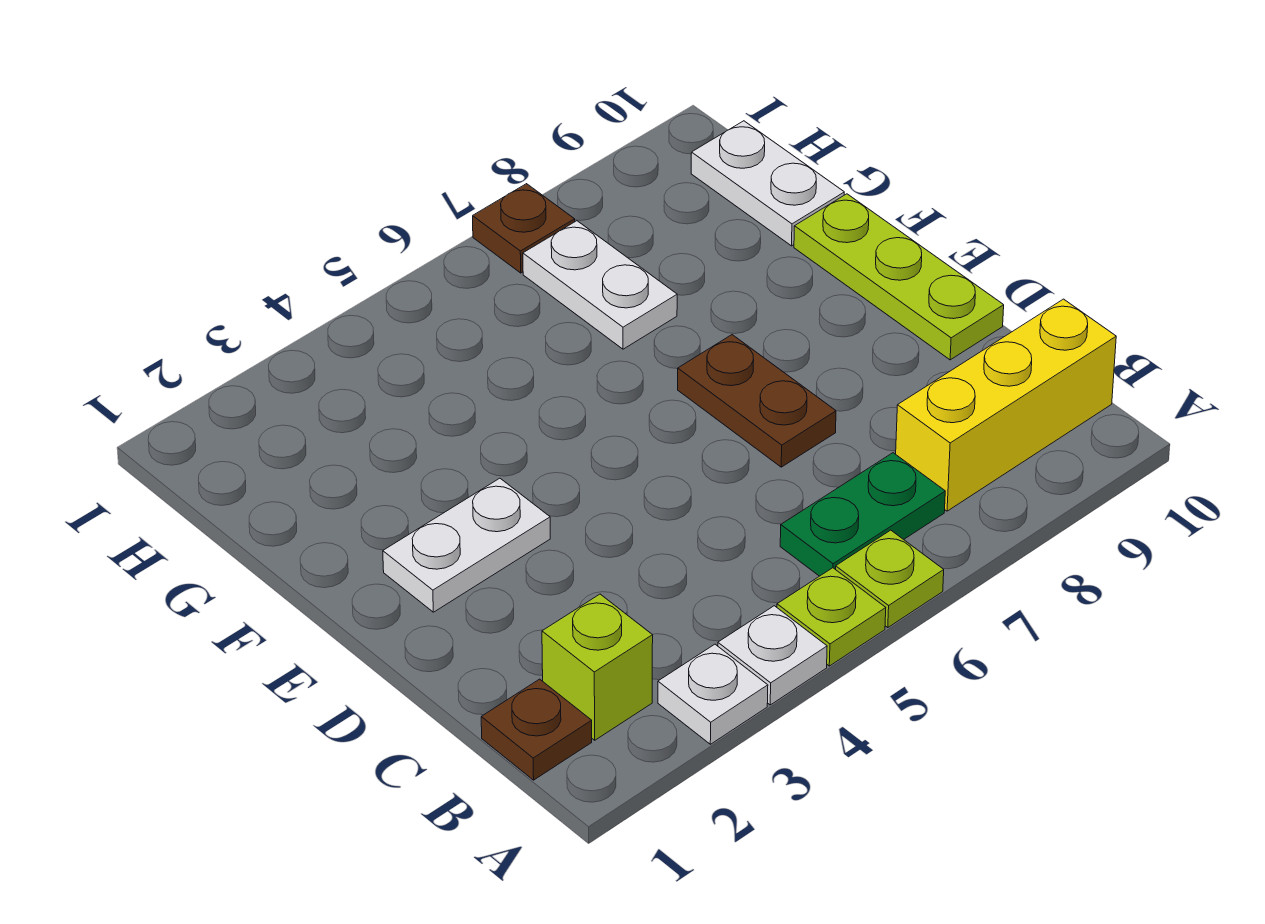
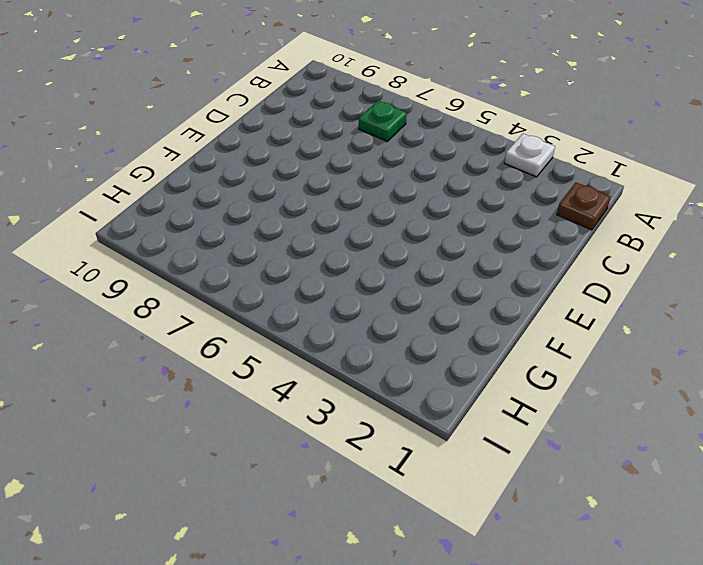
green 1x1 plate [359,101,407,141] -> green 1x2 plate [780,453,945,576]
none -> white 1x1 plate [718,606,827,705]
none -> lime 1x1 plate [777,568,886,666]
none -> lime 1x1 plate [836,530,944,628]

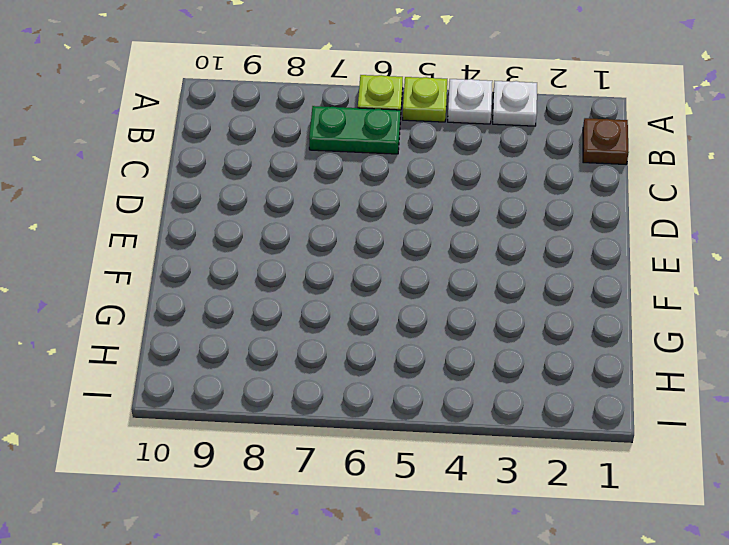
none -> lime 1x1 brick [542,594,653,740]
none -> yellow 1x3 brick [896,299,1116,511]
none -> brown 1x2 plate [678,335,836,467]

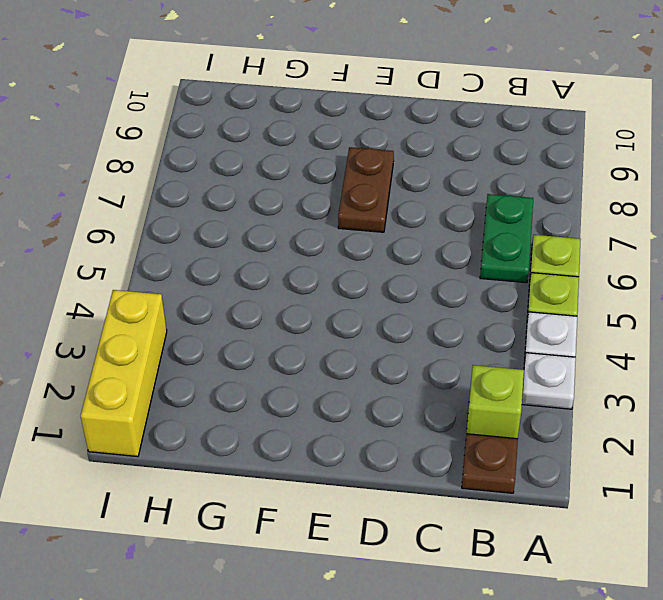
brown 1x2 plate [338,147,394,232] -> brown 1x2 plate turned to [678,335,836,467]
yellow 1x3 brick [81,290,167,457] -> yellow 1x3 brick moved to [896,299,1116,511]
none -> lime 1x3 plate [794,194,1004,360]
none -> white 1x2 plate [383,478,550,612]
none -> white 1x2 plate [523,221,677,349]

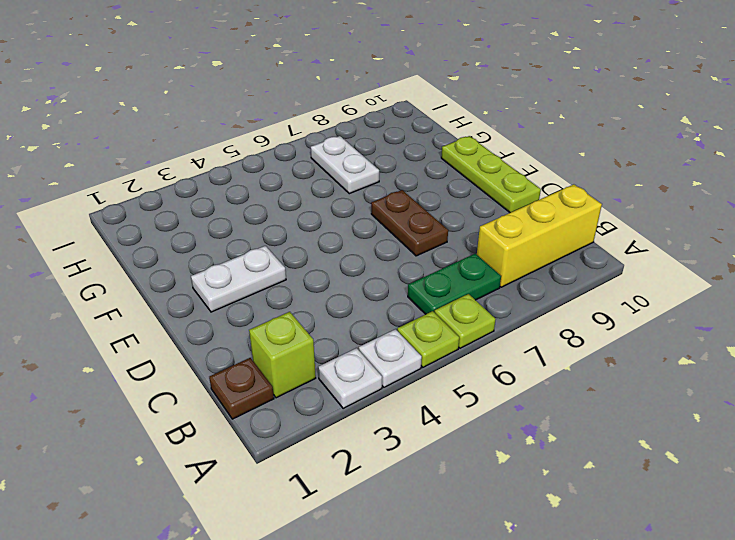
none -> white 1x2 plate [691,121,844,246]
none -> brown 1x1 plate [473,184,575,273]

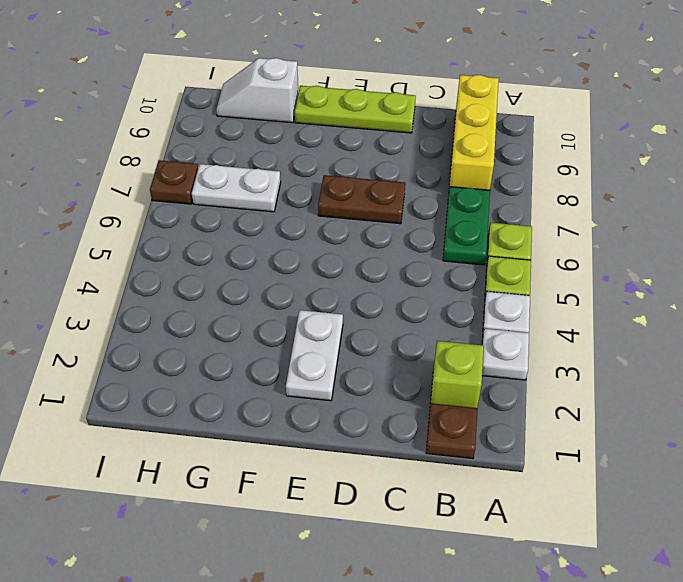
white 1x2 slope [216,58,298,123] -> white 1x2 plate [691,121,844,246]

